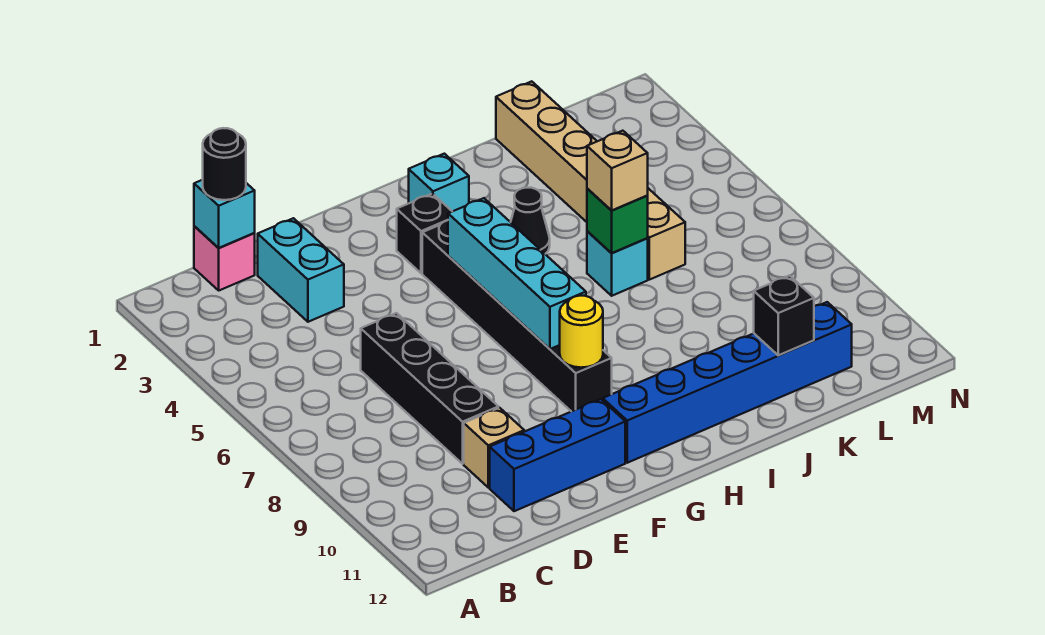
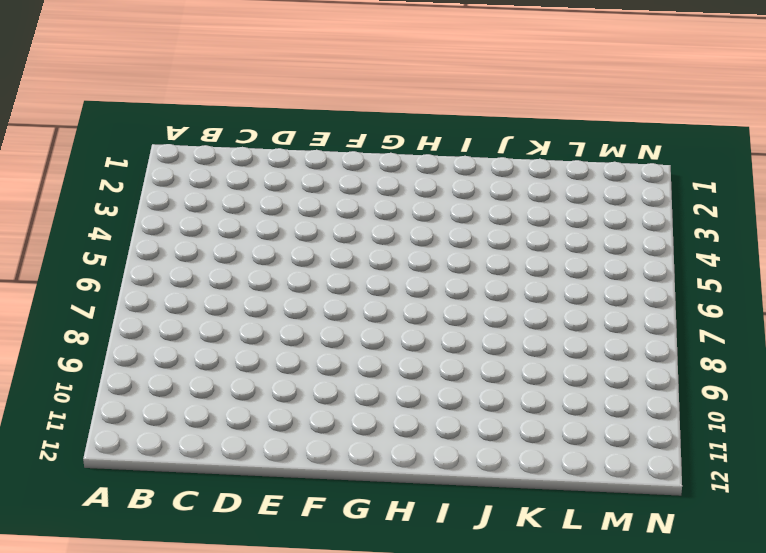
none -> pink 1x1 brick [194,226,255,290]
none -> cyan 1x2 brick [257,218,344,322]
none -> black 1x4 brick [361,313,498,464]

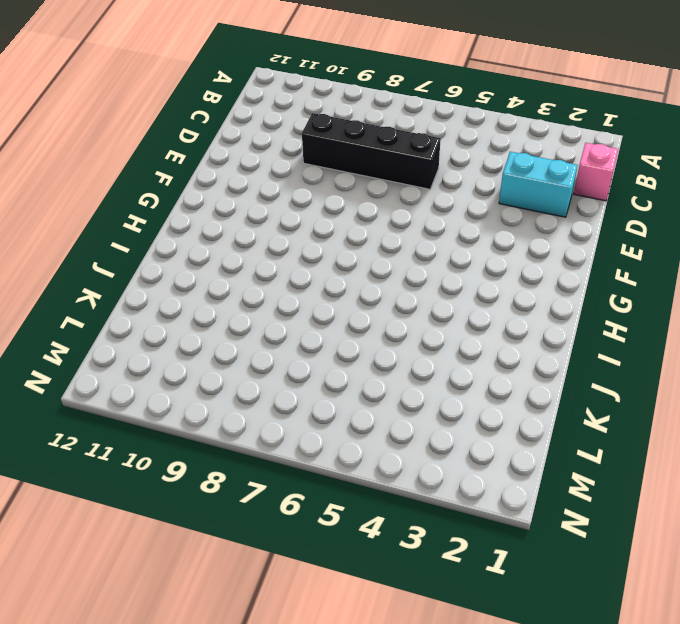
none -> tan 1x1 brick [464,408,524,488]
none -> blue 1x3 brick [490,399,625,511]
none -> black 1x1 brick [397,193,452,273]

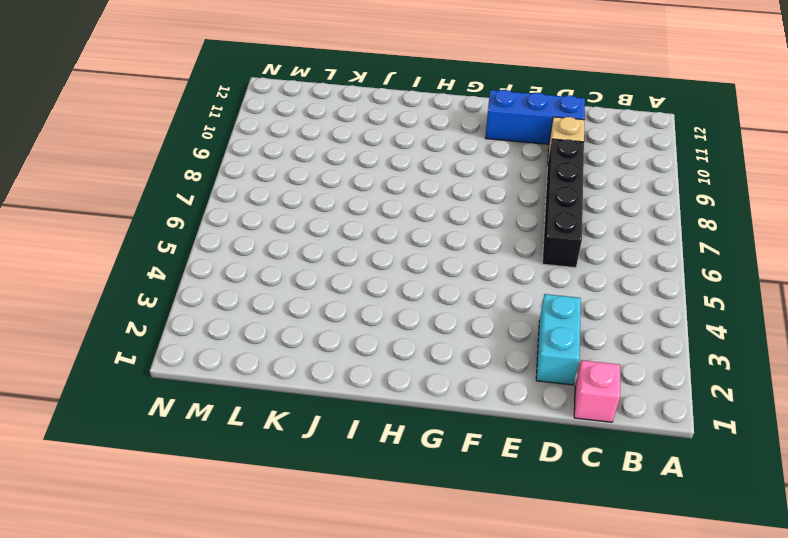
none -> black 1x1 brick [397,193,452,273]
none -> black 1x6 brick [422,220,612,412]
none -> blue 1x6 brick [603,302,852,463]

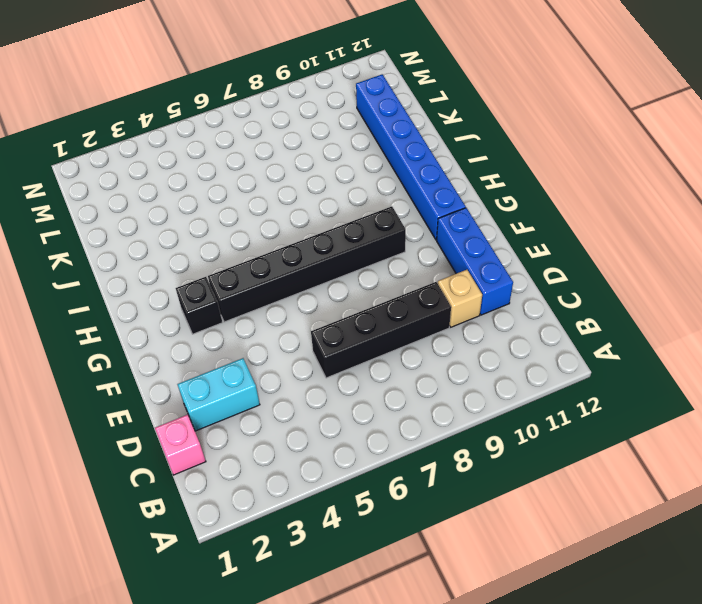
none -> cyan 1x1 brick [409,154,469,212]
none -> black 1x1 cone [511,188,550,254]
none -> cyan 1x1 brick [587,232,648,296]

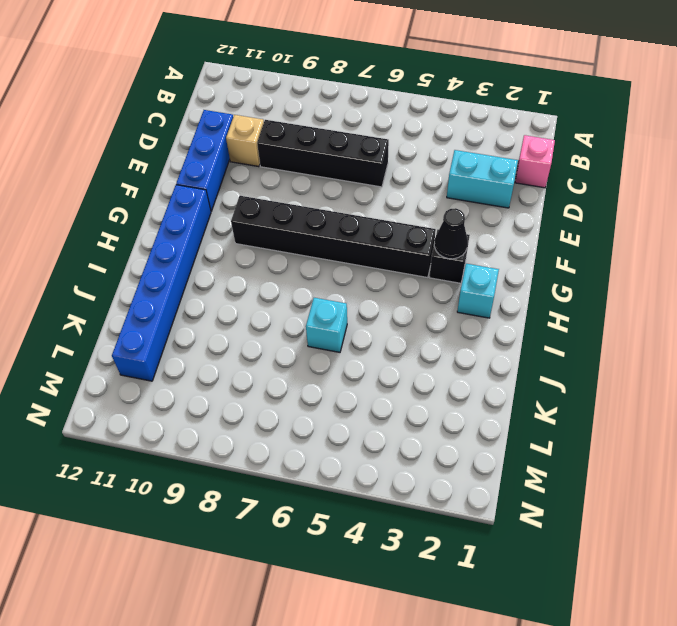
black 1x1 cone [434,208,468,259] -> black 1x1 cone moved to [511,188,550,254]
none -> tan 1x6 brick [496,81,685,280]
none -> cyan 1x1 brick [194,180,255,248]
none -> cyan 1x4 brick [448,198,586,349]

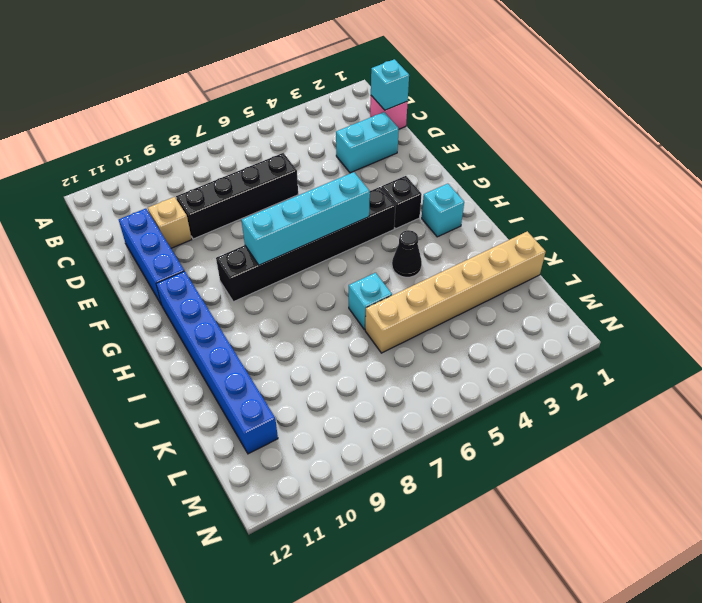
none -> yellow 1x1 round brick [560,296,603,368]
none -> green 1x1 brick [587,189,648,253]
none -> black 1x1 brick [754,276,814,355]

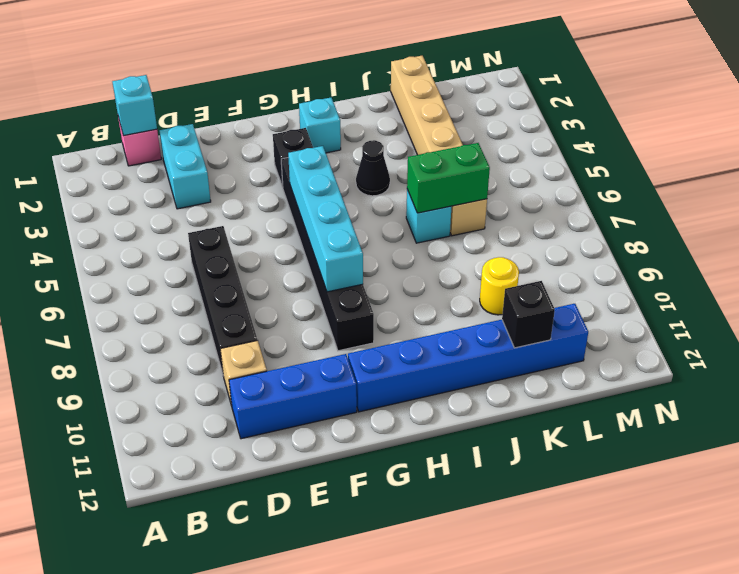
green 1x2 brick [407,143,490,213] -> green 1x1 brick [587,189,648,253]
yellow 1x1 round brick [480,257,519,315] -> yellow 1x1 round brick moved to [560,296,603,368]
none -> black 1x1 round brick [203,128,246,200]
none -> tan 1x1 brick [587,131,648,211]

